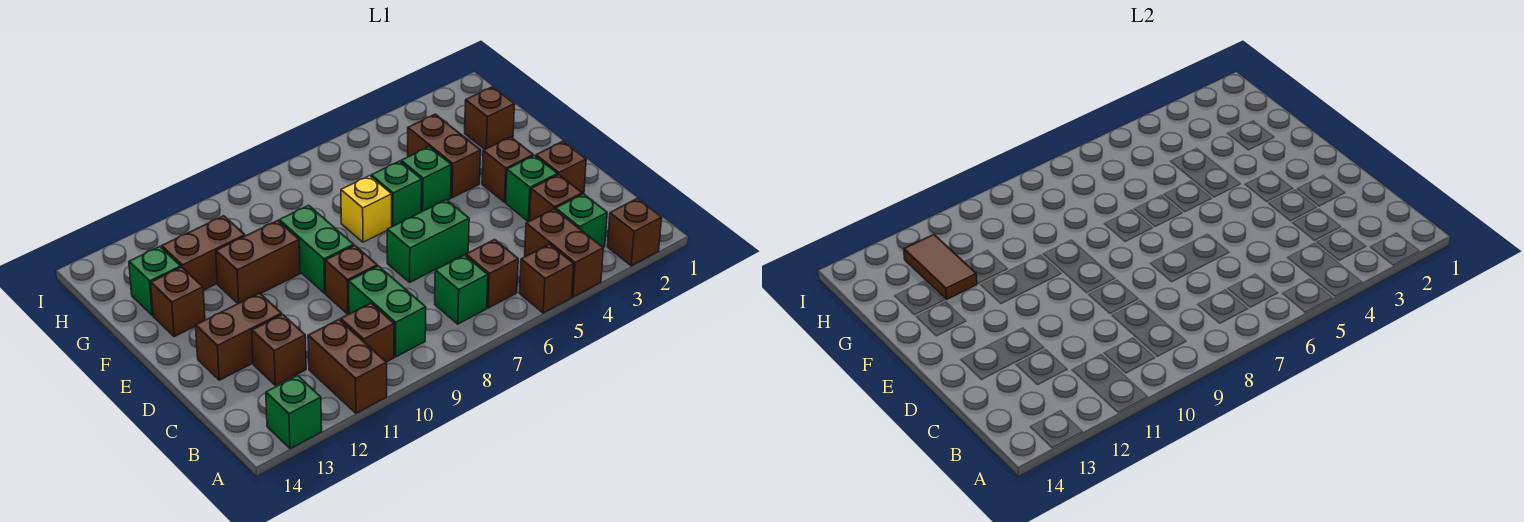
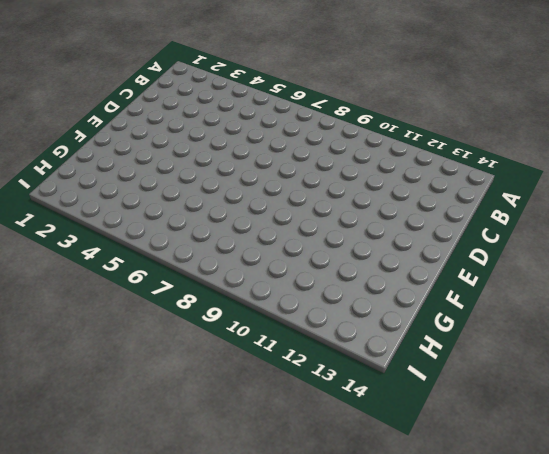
none -> brown 1x1 brick [607,198,662,266]
none -> brown 1x2 brick [525,209,603,297]
none -> brown 1x1 brick [519,244,574,313]

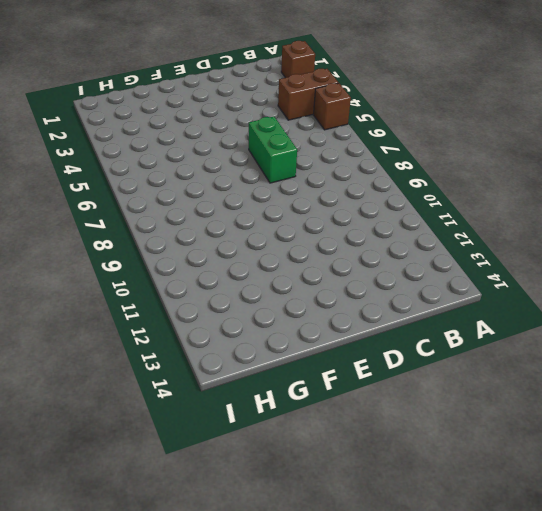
none -> brown 1x2 brick [308,320,387,413]
none -> green 1x1 brick [266,376,322,449]
none -> green 1x1 brick [556,194,607,247]

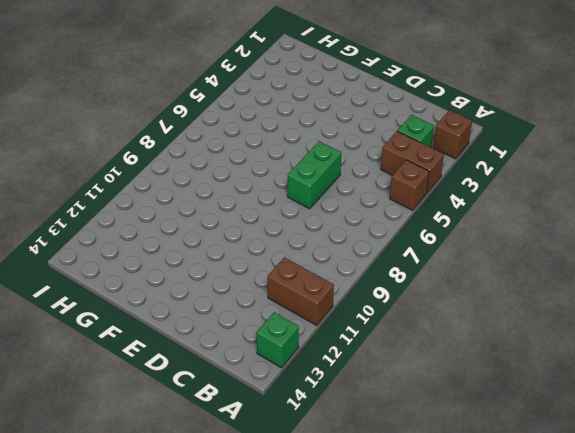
none -> brown 1x1 brick [466,239,518,308]
none -> green 1x1 brick [435,255,488,324]
none -> green 1x2 brick [349,266,426,357]

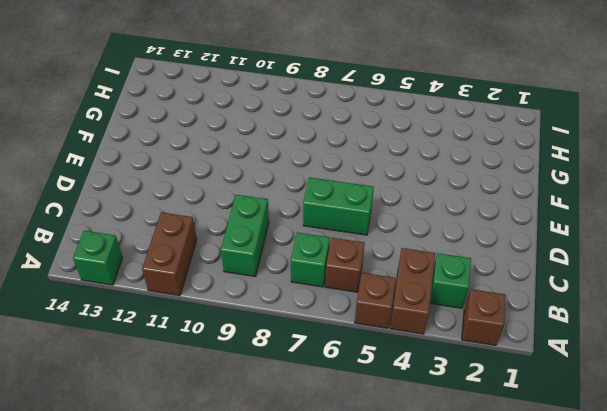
none -> brown 1x1 brick [341,303,394,362]
none -> brown 1x1 brick [530,175,582,221]
none -> brown 1x1 brick [252,314,306,386]

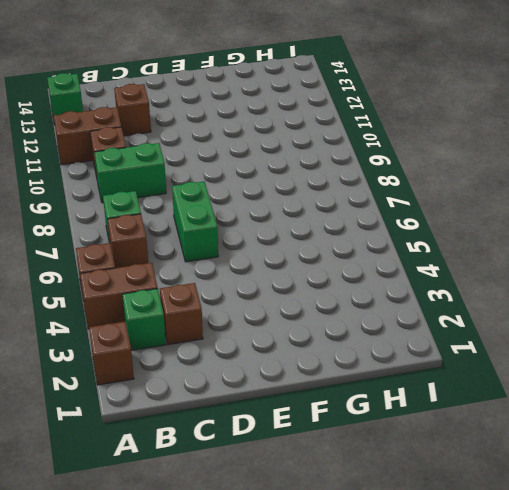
none -> brown 1x1 brick [536,141,586,194]
none -> green 1x1 brick [506,156,558,222]
none -> brown 1x1 brick [325,245,377,314]

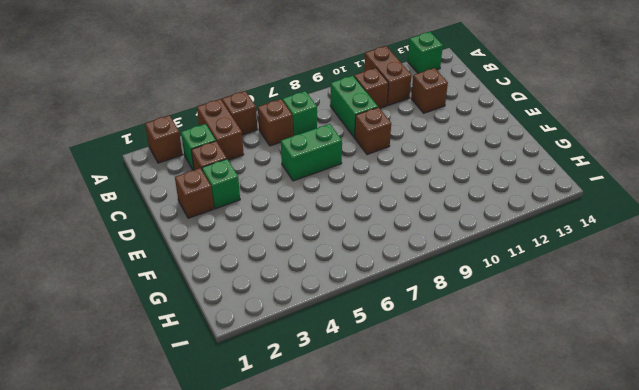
none -> brown 1x2 brick [195,293,282,380]
none -> brown 1x1 brick [482,137,533,202]
none -> green 1x2 brick [279,205,354,293]

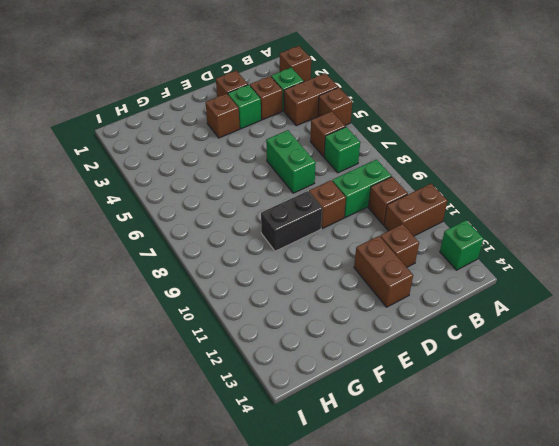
black 1x2 brick [261,191,322,251] -> green 1x2 brick [279,205,354,293]
none -> brown 1x2 brick [408,114,481,198]
none -> green 1x1 brick [401,147,451,212]
none -> green 1x1 brick [371,161,422,226]

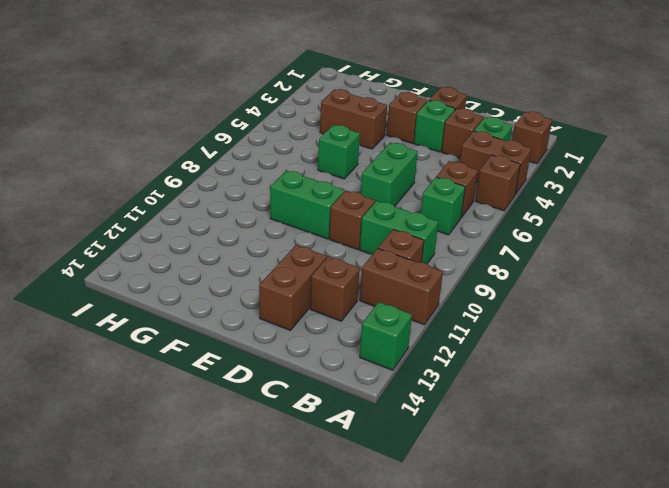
none -> green 1x1 brick [401,147,451,212]
none -> yellow 1x1 brick [341,176,392,242]
none -> brown 1x2 brick [216,220,300,303]

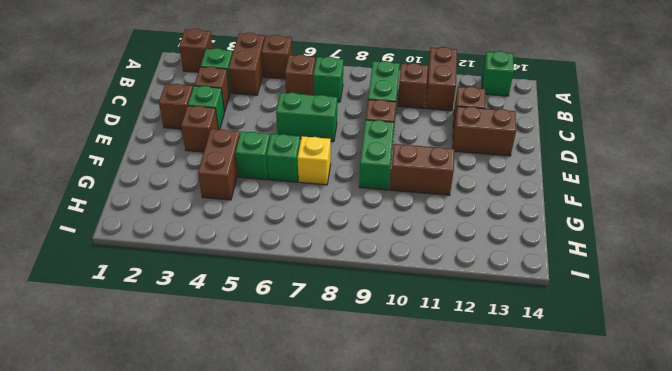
none -> brown 1x1 brick [151,267,205,337]
none -> brown 1x1 brick [465,87,515,149]
none -> brown 1x2 brick [161,216,245,290]

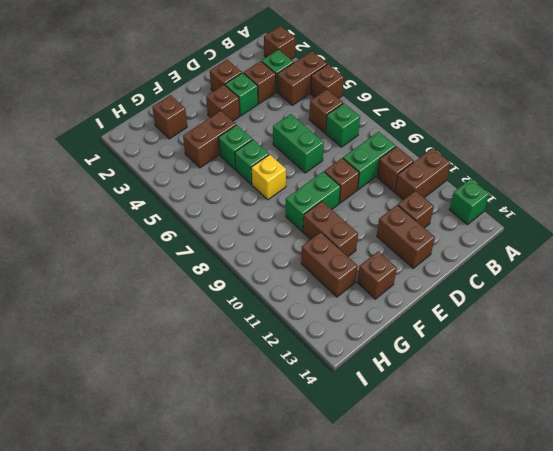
none -> green 1x1 brick [129,247,181,315]
none -> brown 1x2 tile [904,234,977,299]

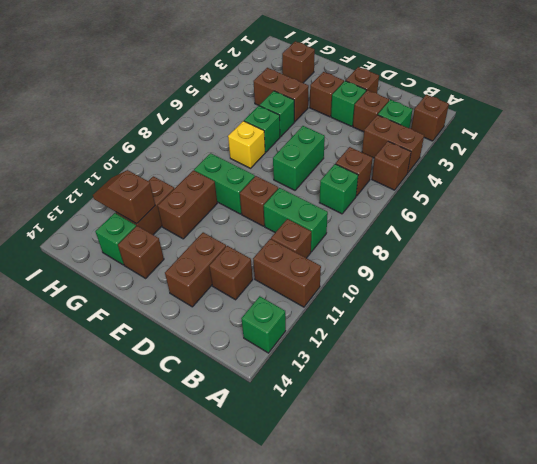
brown 1x2 slope [93,170,155,224] -> brown 1x2 tile [904,234,977,299]

